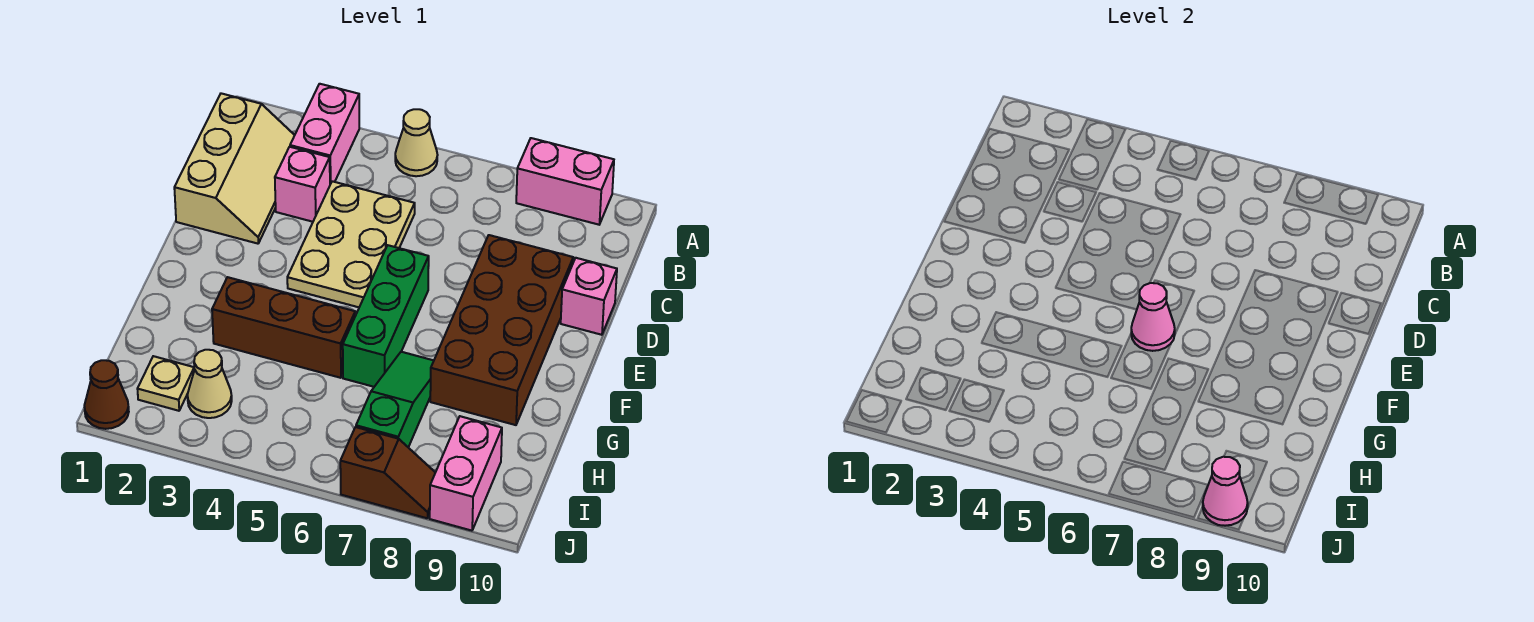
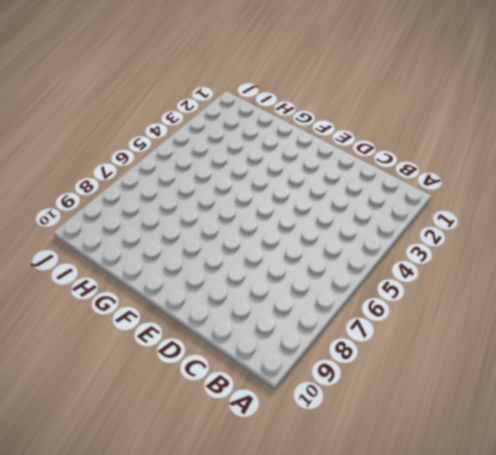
none -> pink 1x2 brick [290,84,359,184]
none -> tan 1x1 cone [395,109,437,176]
none -> pink 1x2 brick [516,138,614,225]

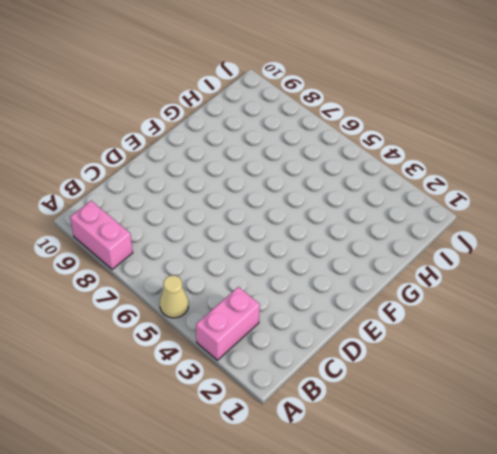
none -> tan 2x3 slope [174,93,295,244]
none -> pink 1x1 brick [275,147,330,222]
none -> tan 2x3 plate [287,181,415,307]

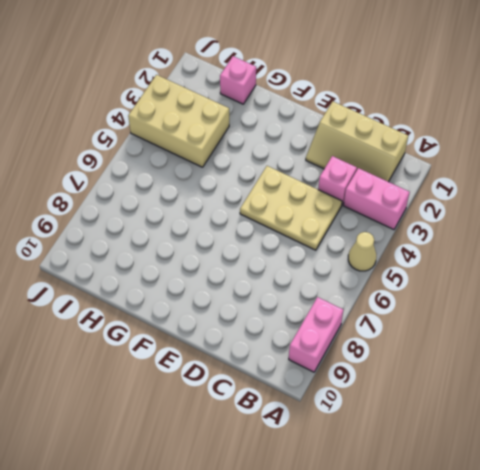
pink 1x1 brick [220,56,256,104] -> pink 1x1 brick moved to [561,258,617,335]
tan 2x3 brick [128,75,229,167] -> tan 1x1 cone [188,350,232,418]
none -> brown 2x4 brick [430,235,573,425]
none -> green 1x3 brick [343,245,429,387]
none -> brown 1x3 brick [212,277,355,378]

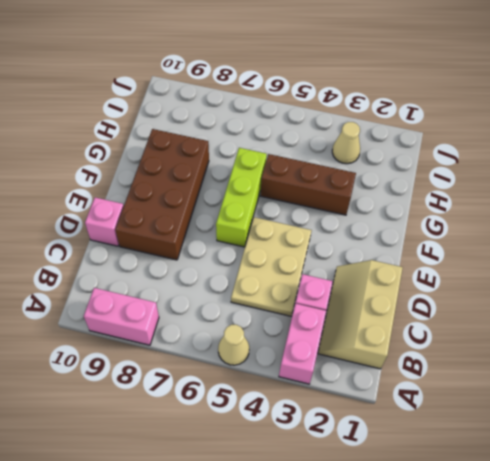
lime 1x3 brick [216,148,267,247] -> green 1x3 brick [343,245,429,387]
none -> green 1x3 slope [356,352,434,447]
none -> tan 1x1 plate [138,356,194,411]
none -> pink 1x2 brick [430,416,502,531]

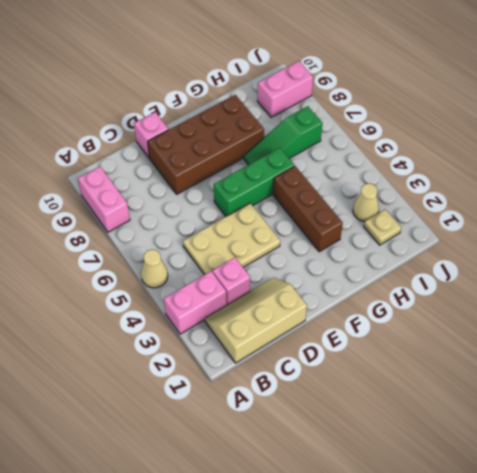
none -> brown 1x1 cone [84,360,129,429]
none -> brown 1x2 slope [340,427,435,518]
none -> pink 1x1 cone [1131,283,1175,351]

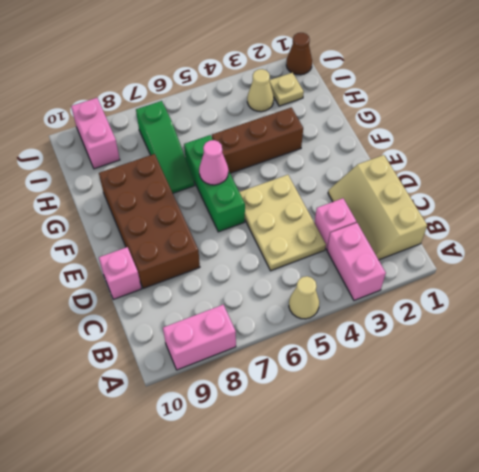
none -> brown 1x2 slope [340,427,435,518]
none -> pink 1x1 cone [1203,457,1248,526]

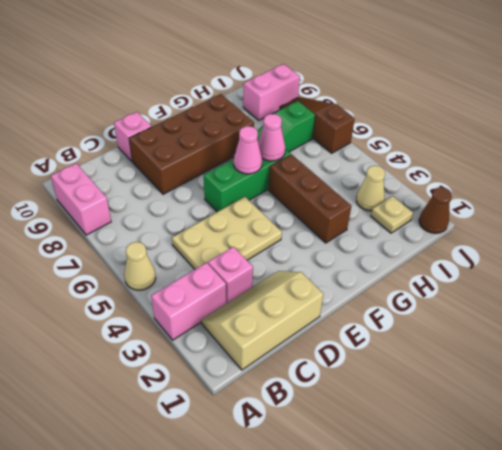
pink 1x1 cone [258,114,285,161] -> pink 1x1 cone moved to [1203,457,1248,526]
brown 1x3 slope [280,97,355,153] -> brown 1x2 slope [340,427,435,518]

